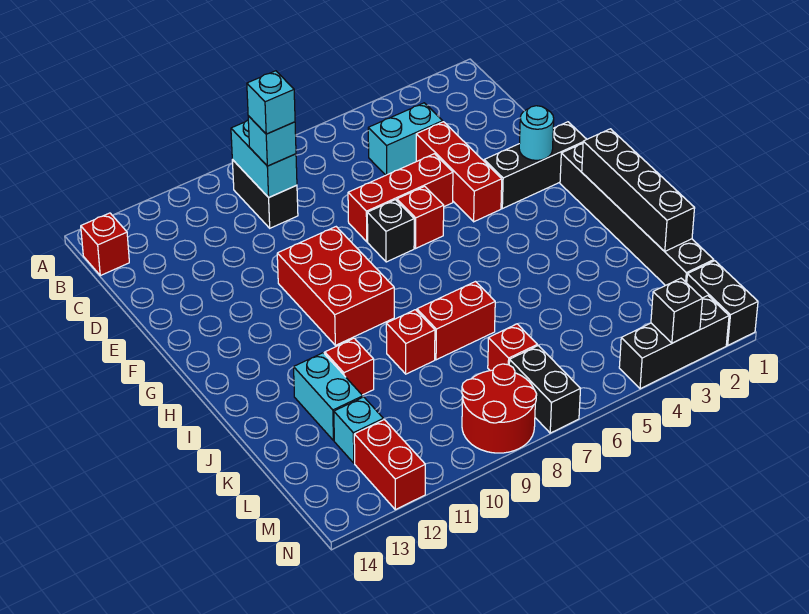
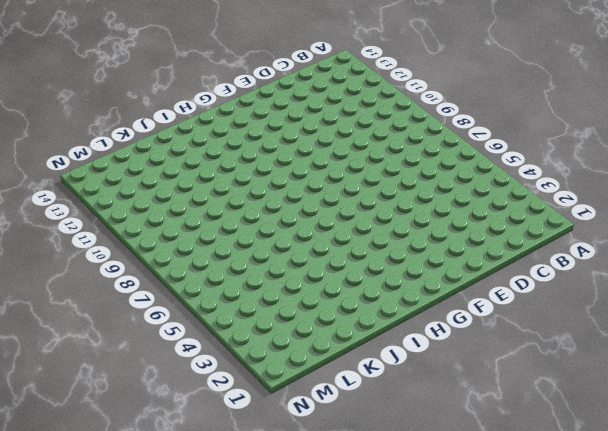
none -> black 1x2 brick [232,160,298,228]
none -> red 1x1 brick [81,213,129,276]
none -> cyan 1x2 brick [368,103,443,175]

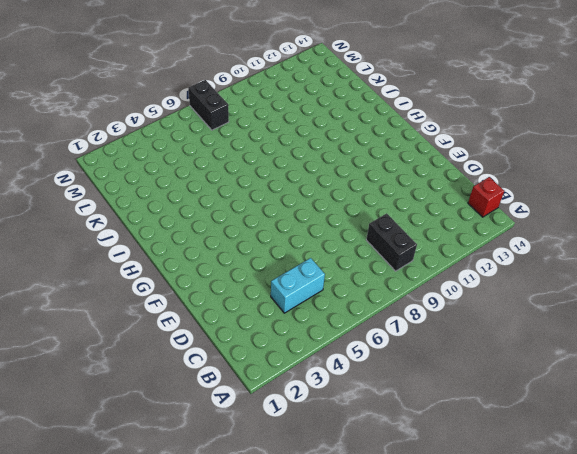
none -> red 1x3 brick [416,122,502,222]
none -> red 1x3 brick [348,154,453,242]
none -> black 1x3 brick [484,122,587,209]

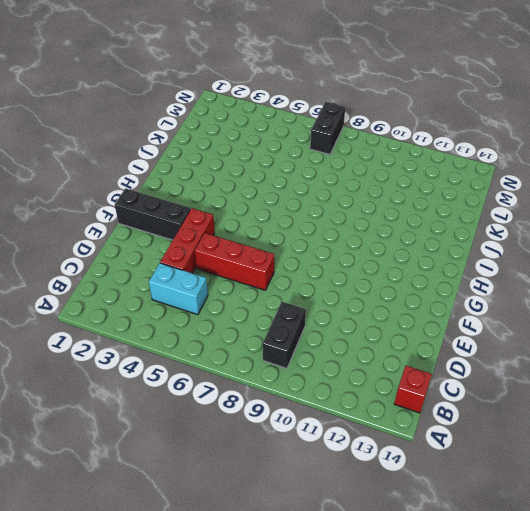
none -> red 1x1 brick [397,186,444,248]
none -> black 1x1 brick [367,200,414,262]
none -> red 2x3 brick [277,227,394,345]

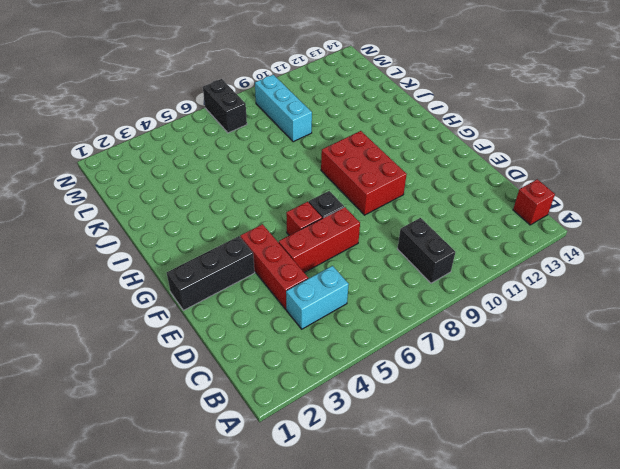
cyan 1x3 brick [255,75,312,142] -> red 2x2 round brick [462,364,537,453]
none -> black 1x6 brick [560,143,714,286]
none -> red 1x2 brick [417,282,495,360]
none -> red 1x1 brick [386,310,435,374]

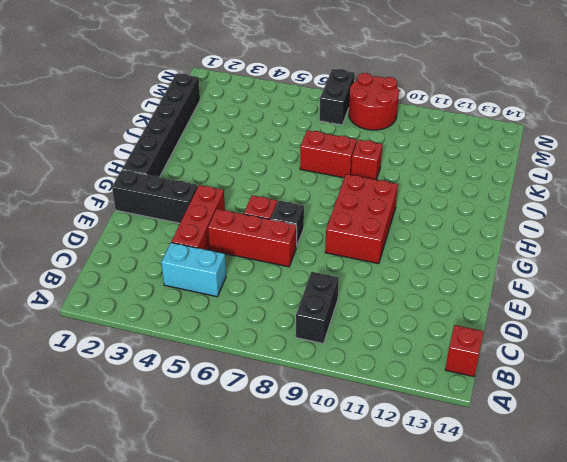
none -> red 1x1 brick [325,338,374,395]
none -> cyan 1x2 brick [294,353,363,441]
none -> red 1x1 brick [488,324,537,371]

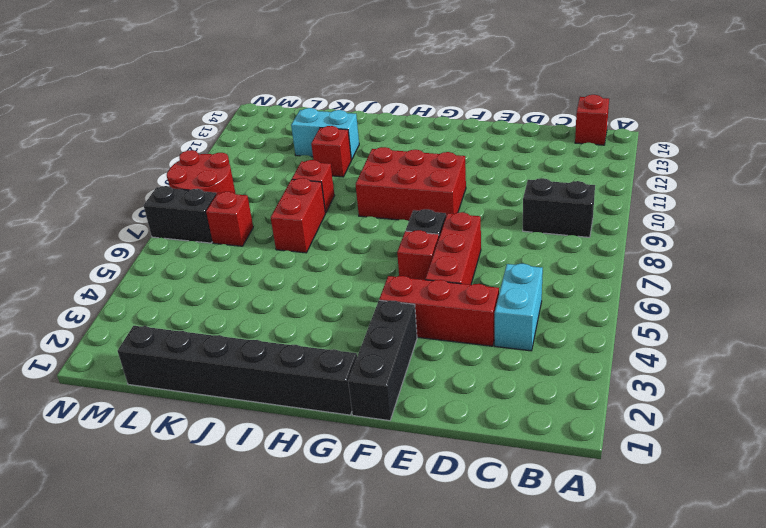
none -> cyan 1x1 brick [334,397,383,463]
none -> black 1x2 brick [687,261,758,345]
none -> red 1x2 brick [354,420,425,510]

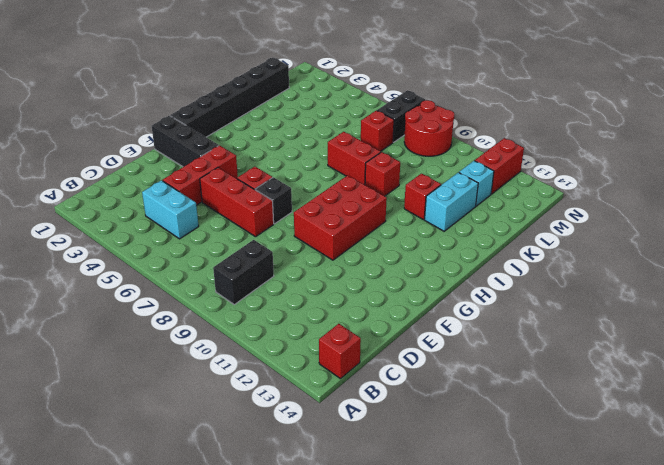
none -> black 1x2 brick [687,261,758,345]
none -> black 1x3 brick [619,296,729,389]
none -> cyan 1x2 brick [231,120,297,198]

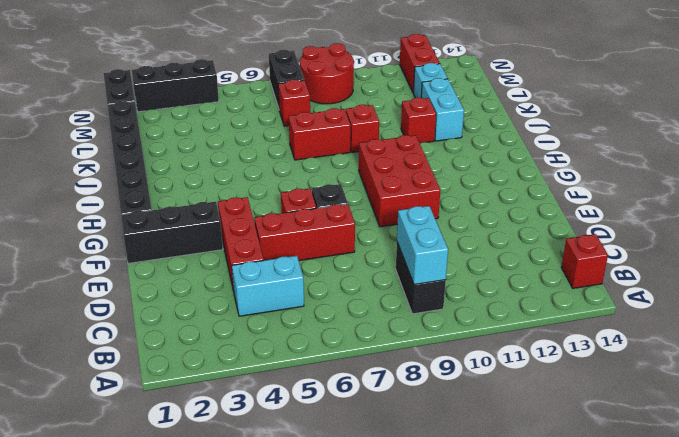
none -> cyan 1x1 round brick [519,106,554,160]
none -> black 1x4 brick [582,129,695,251]
none -> black 1x1 brick [651,278,702,343]

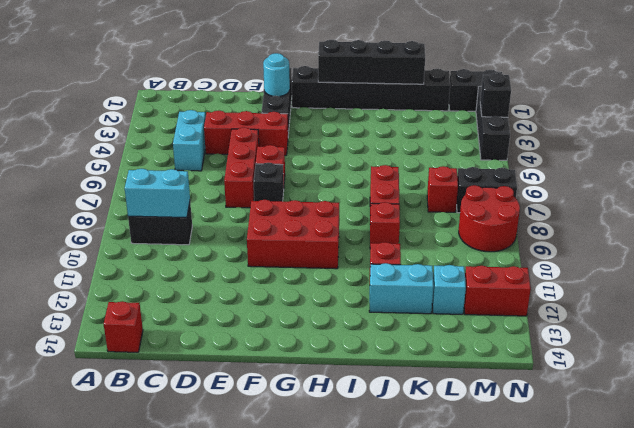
none -> cyan 1x1 brick [248,116,296,166]
none -> cyan 1x1 brick [247,71,295,134]

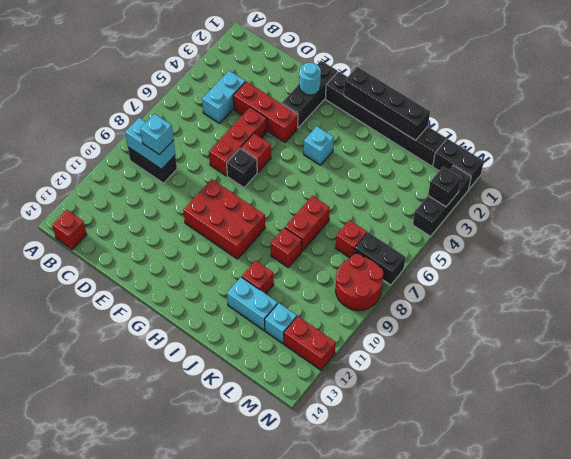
cyan 1x1 brick [304,126,334,165] -> cyan 1x1 brick moved to [247,71,295,134]

